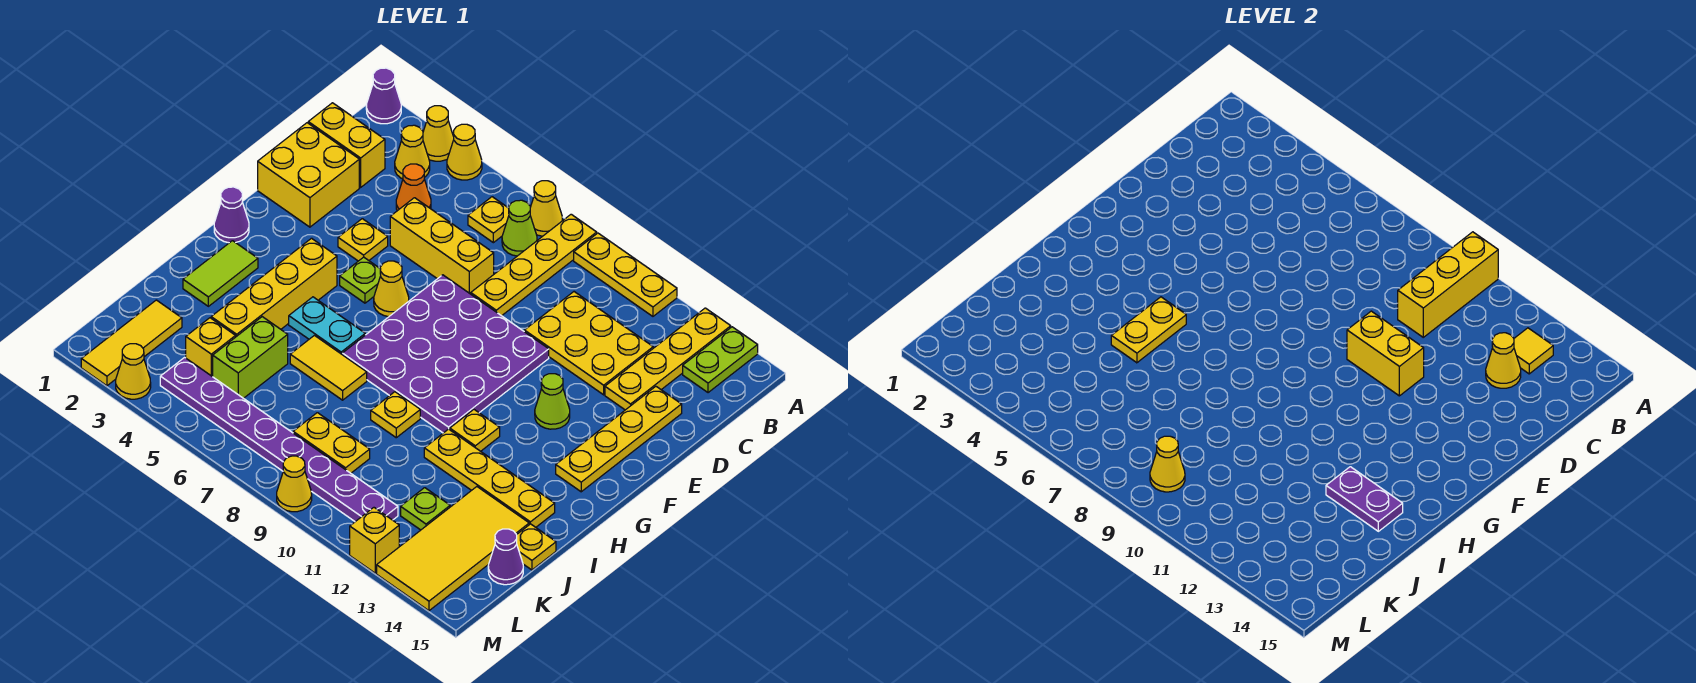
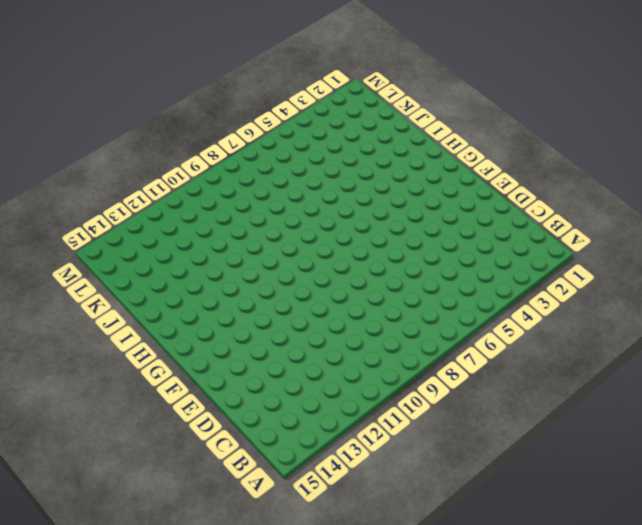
none -> purple 1x1 cone [366,68,401,124]
none -> yellow 1x1 cone [423,106,454,161]
none -> yellow 1x1 cone [447,124,482,180]
none -> yellow 1x1 cone [530,181,562,236]

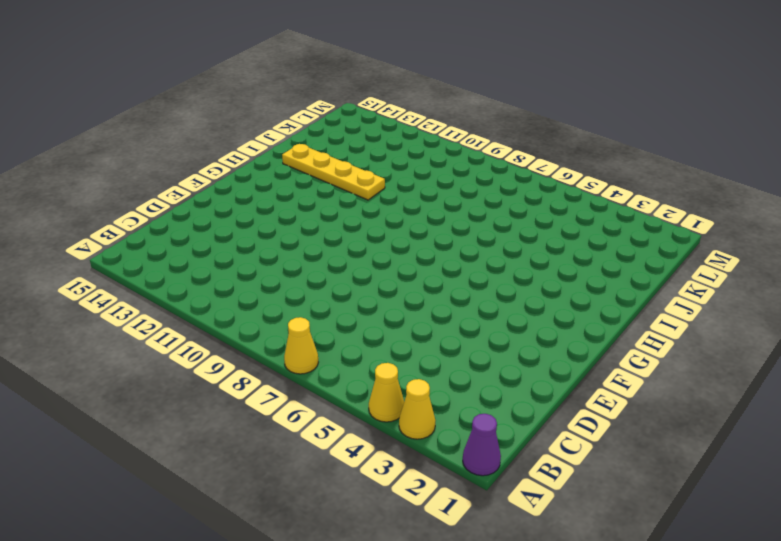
none -> yellow 1x4 plate [471,214,597,316]
none -> yellow 1x3 plate [574,233,677,316]
none -> yellow 1x4 plate [605,308,731,410]
none -> lime 1x2 plate [683,327,758,393]

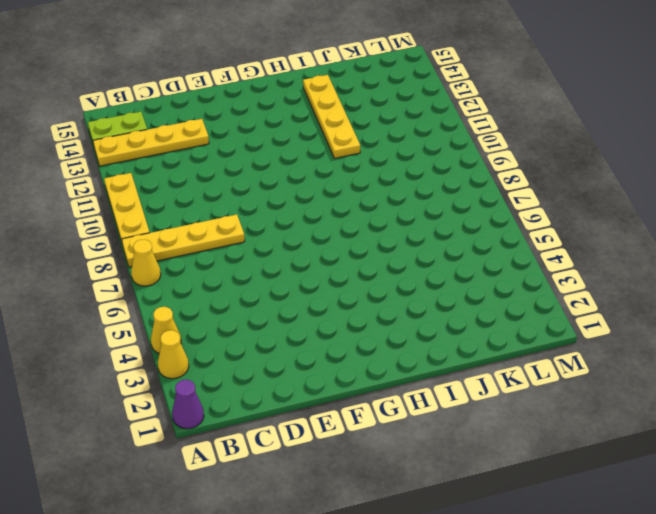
none -> yellow 1x1 cone [395,125,430,179]
none -> yellow 1x1 plate [468,197,509,243]
none -> lime 1x1 cone [502,200,537,256]
none -> yellow 1x2 brick [308,103,385,187]

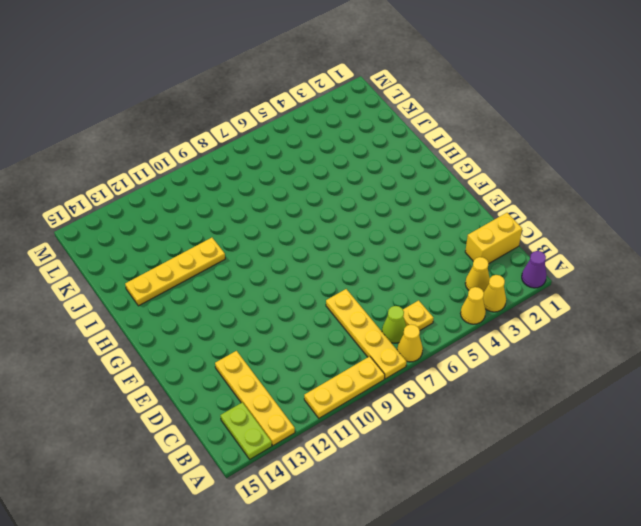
none -> orange 1x1 cone [396,164,431,211]
none -> yellow 2x3 plate [524,292,653,395]
none -> yellow 2x2 brick [258,123,359,227]
none -> yellow 1x3 brick [390,198,494,294]

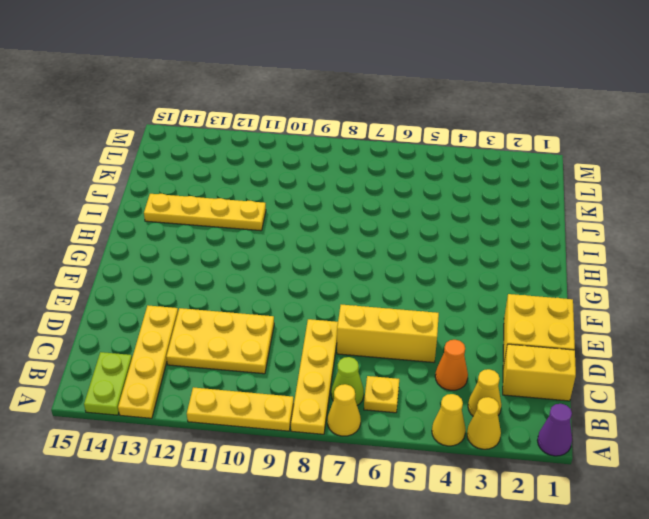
none -> yellow 1x4 plate [556,386,682,492]
none -> yellow 1x1 plate [338,219,388,261]
none -> purple 4x4 plate [342,275,549,433]
none -> lime 1x1 plate [340,257,381,303]

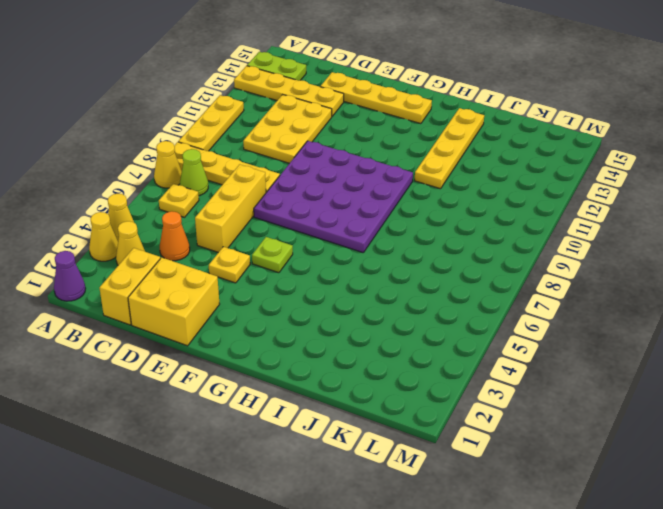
none -> yellow 1x1 cone [374,261,409,317]
none -> lime 1x1 cone [535,374,570,429]
none -> purple 1x1 cone [214,187,249,243]
none -> yellow 1x4 brick [211,238,337,337]

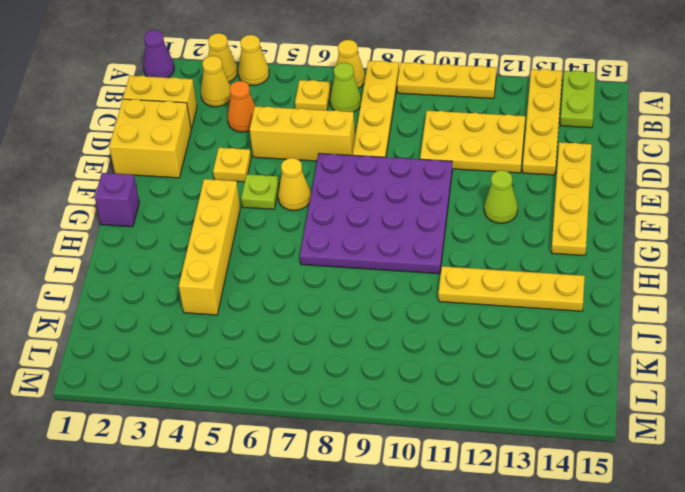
purple 1x1 brick [95,173,139,227] -> purple 1x1 cone [214,187,249,243]
none -> lime 1x2 tile [183,241,258,306]
none -> cyan 1x2 plate [289,297,365,354]
none -> yellow 1x1 plate [450,410,500,451]
none -> yellow 1x2 tile [290,335,367,400]

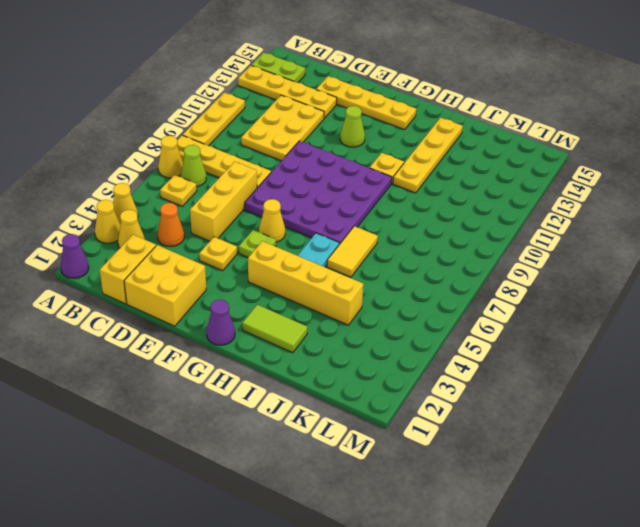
none -> yellow 1x1 plate [371,392,420,438]
none -> lime 1x2 brick [213,317,288,398]
none -> yellow 2x4 tile [377,487,529,611]
none -> yellow 1x1 plate [517,524,556,570]

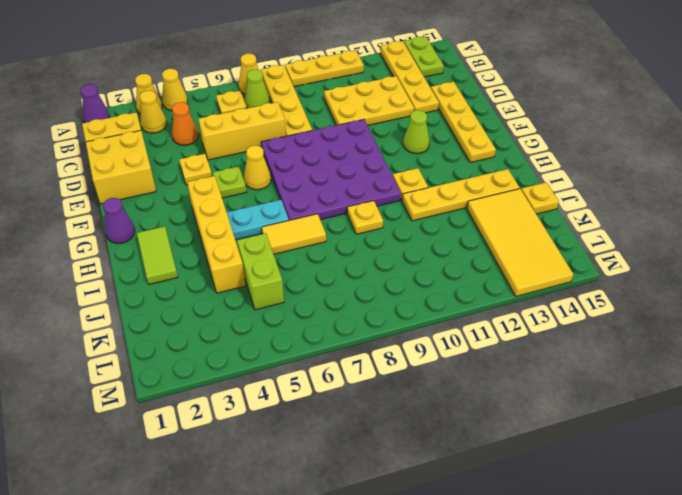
none -> yellow 1x3 tile [81,300,182,386]
none -> yellow 1x1 brick [186,318,236,377]
none -> yellow 1x2 plate [293,413,370,473]
none -> lime 1x1 plate [401,488,450,530]

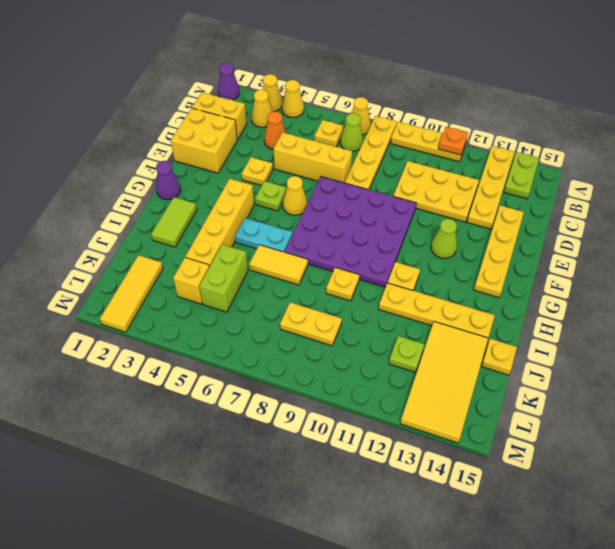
orange 1x1 plate [438,127,468,155] -> none
none -> purple 1x1 cone [488,529,523,585]
none -> purple 1x8 plate [160,357,398,522]
none -> yellow 1x1 cone [116,344,151,399]
none -> yellow 1x1 cone [277,456,312,512]

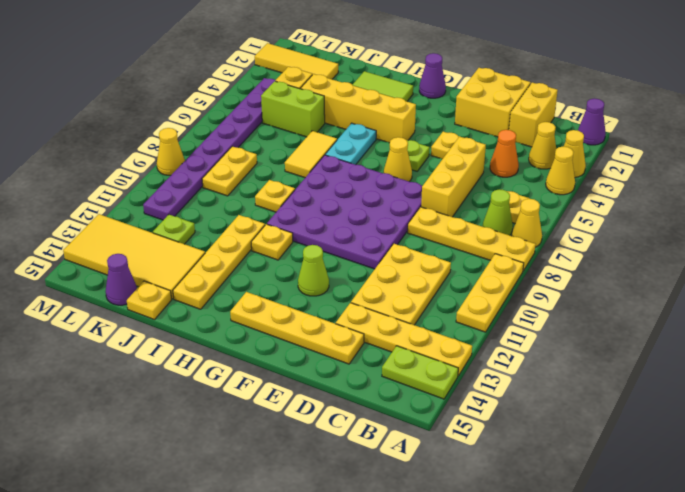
none -> yellow 1x1 cone [116,344,151,399]
none -> yellow 1x1 brick [350,508,399,573]
none -> yellow 1x3 brick [1398,232,1498,337]
none -> yellow 1x1 tile [1514,328,1553,374]

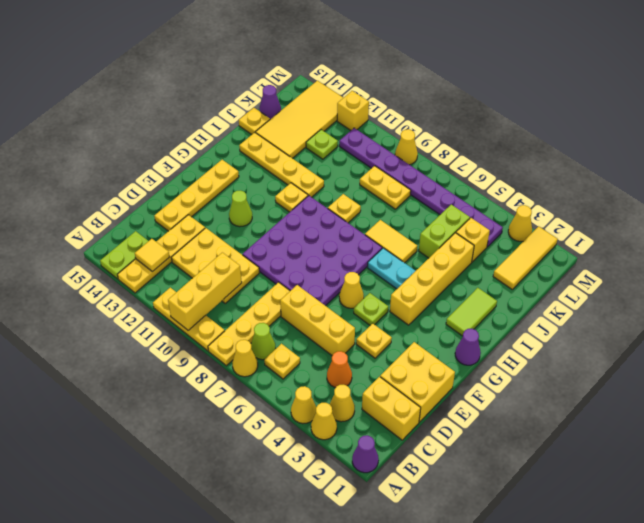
none -> yellow 1x1 cone [1486,333,1521,388]
none -> yellow 1x2 brick [1347,311,1424,396]
none -> yellow 1x2 plate [1111,297,1186,363]
none -> purple 1x2 plate [1326,467,1403,531]

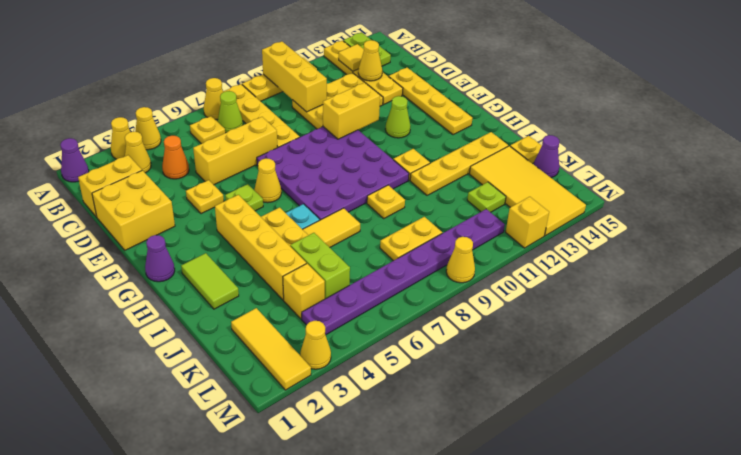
none -> purple 1x2 plate [1326,467,1403,531]
none -> yellow 1x1 cone [1150,436,1185,492]

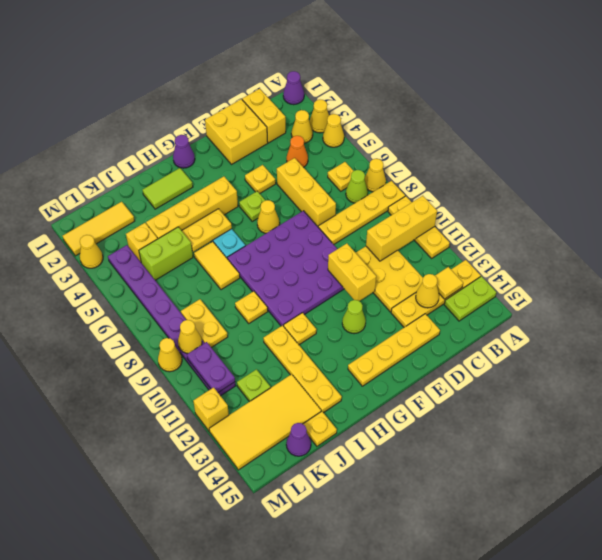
purple 1x2 plate [187,342,235,392] -> purple 1x2 plate moved to [1326,467,1403,531]

